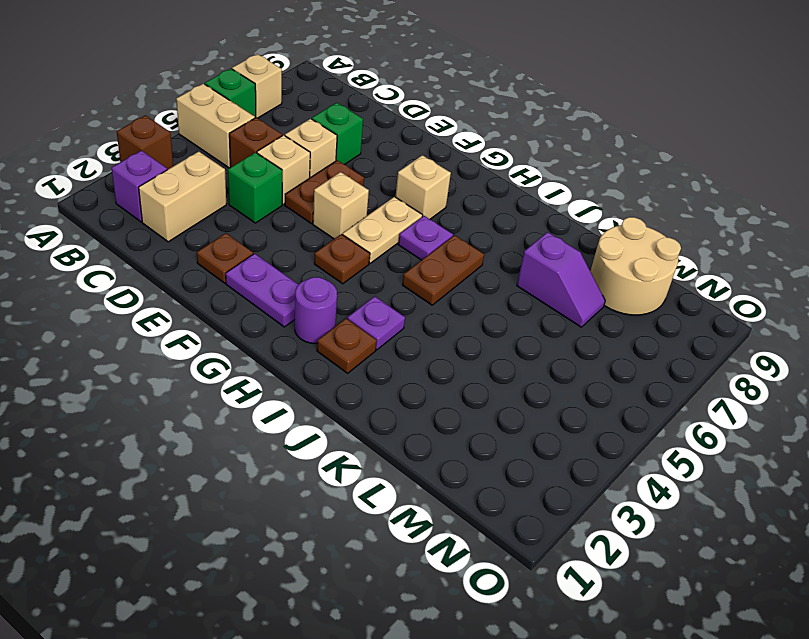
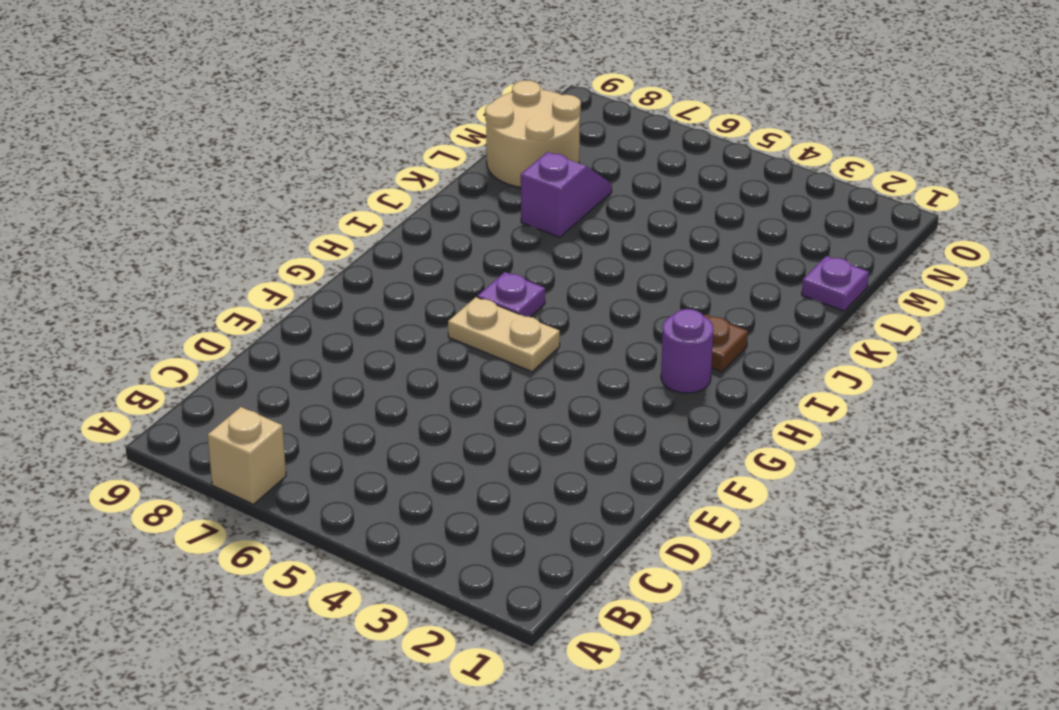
purple 1x1 plate [802,256,869,311] -> purple 1x1 plate moved to [347,296,405,350]
none -> brown 1x1 brick [117,115,173,170]
none -> tan 1x2 brick [176,84,255,168]
none -> green 1x1 brick [205,68,256,118]

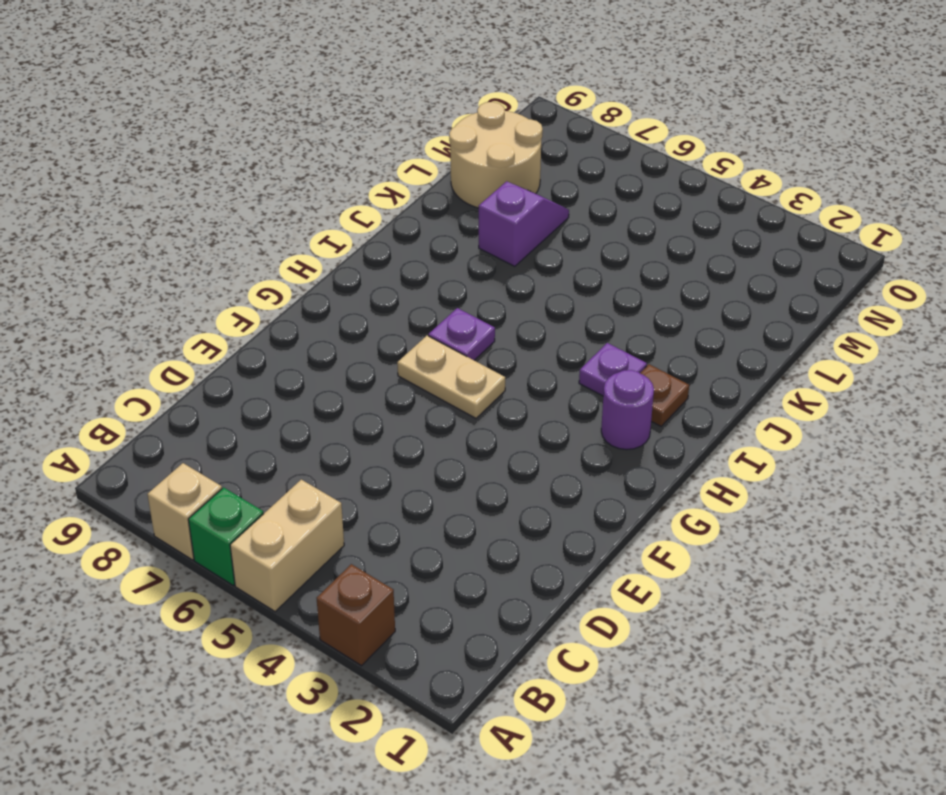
none -> purple 1x1 brick [112,150,167,222]
none -> tan 1x2 brick [139,151,226,242]
none -> brown 1x1 brick [229,118,282,168]

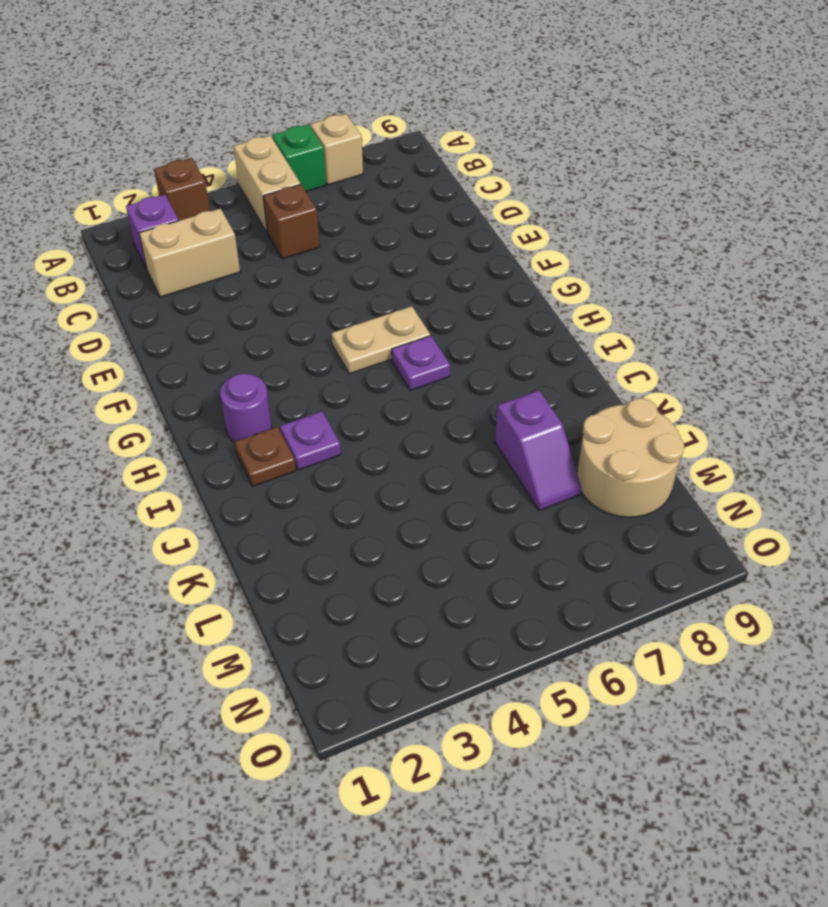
none -> green 1x1 brick [228,152,282,223]
none -> tan 1x1 brick [257,135,310,205]
none -> tan 1x1 brick [285,119,337,178]

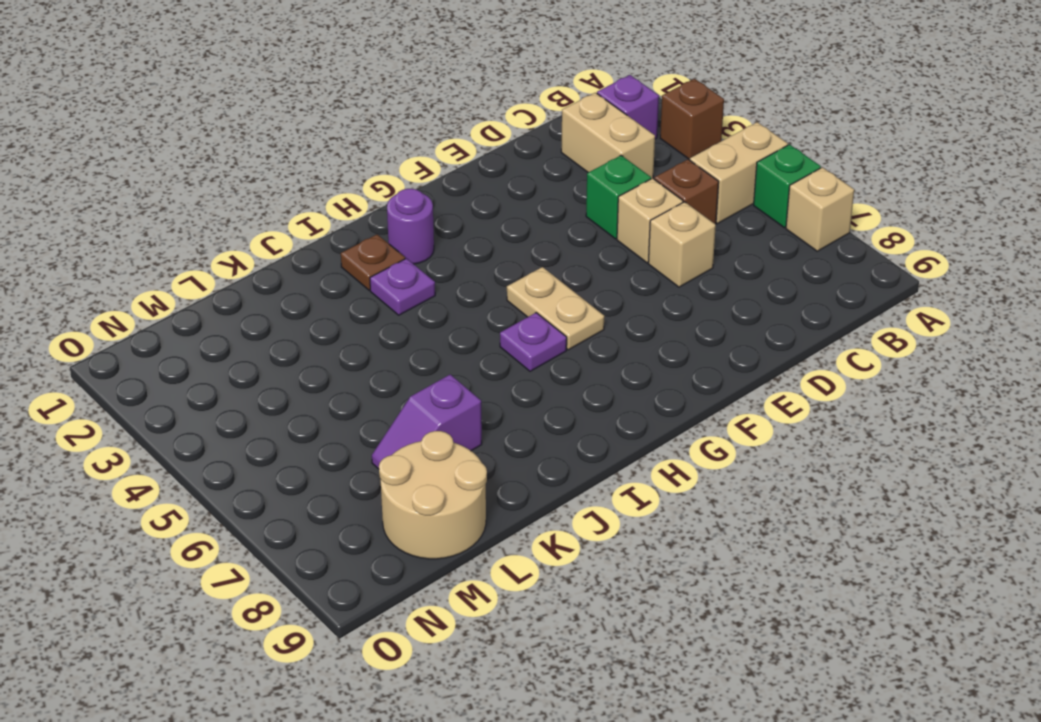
none -> green 1x1 brick [312,103,363,165]
none -> brown 1x1 plate [197,233,253,283]
none -> brown 1x2 plate [285,160,364,224]

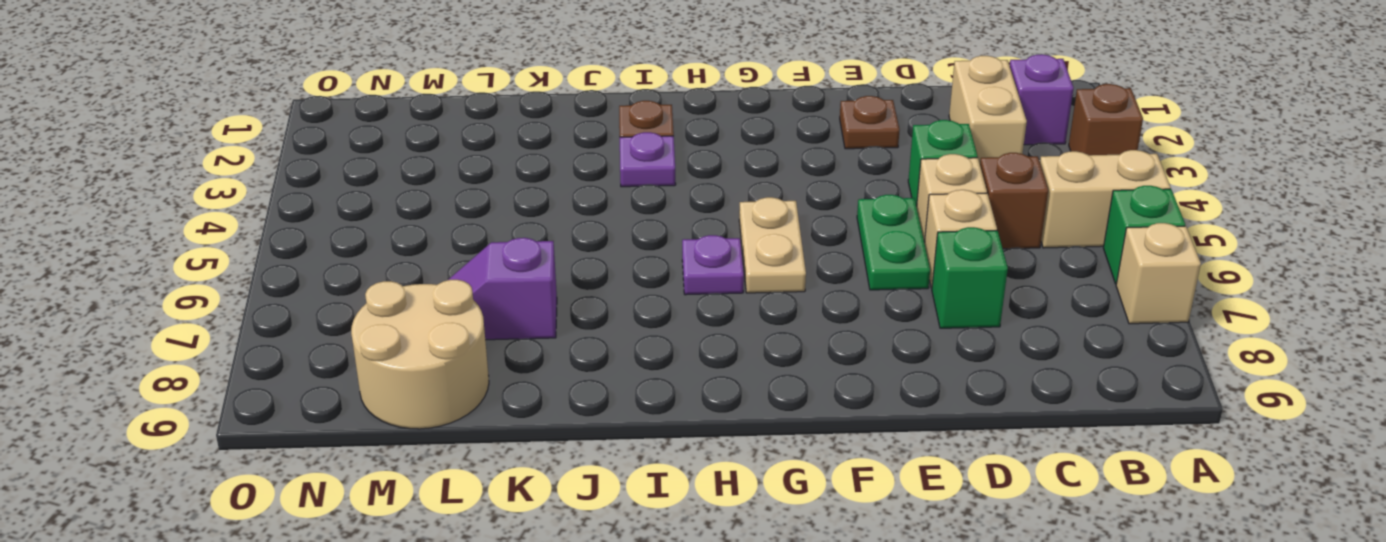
green 1x2 plate [857,195,930,290] -> brown 1x2 plate [285,160,364,224]
none -> purple 1x2 plate [226,254,298,327]
none -> tan 1x1 brick [313,172,369,239]
none -> brown 1x1 plate [314,234,370,284]

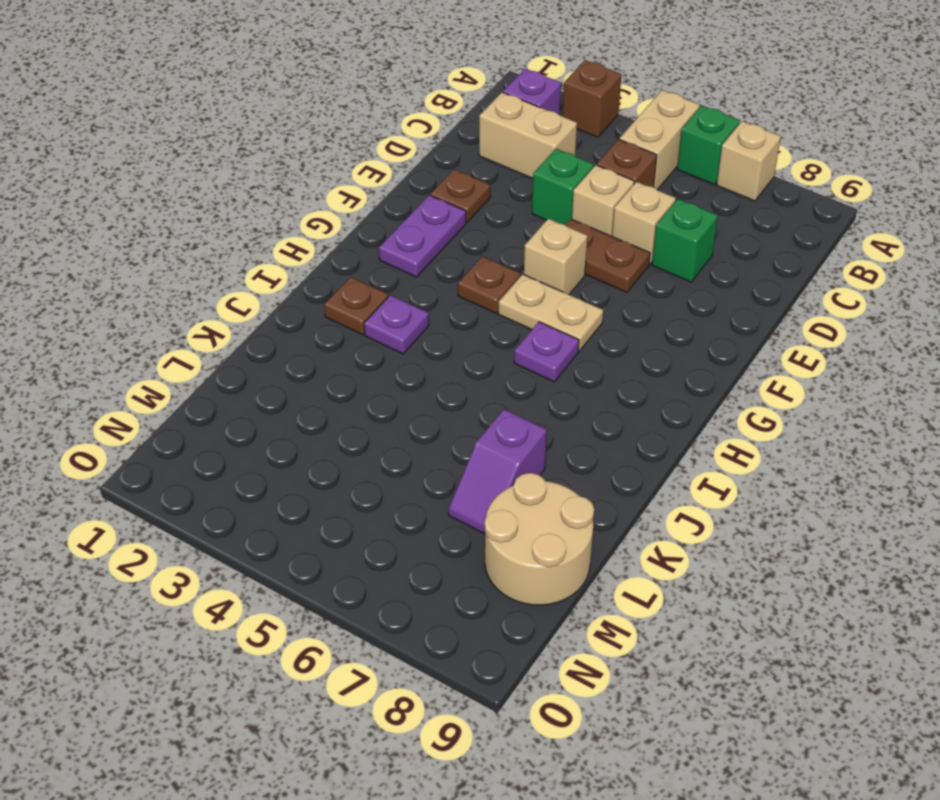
none -> tan 1x1 brick [396,155,451,219]
none -> purple 1x1 round brick [295,277,337,343]
none -> brown 1x2 plate [402,235,484,305]

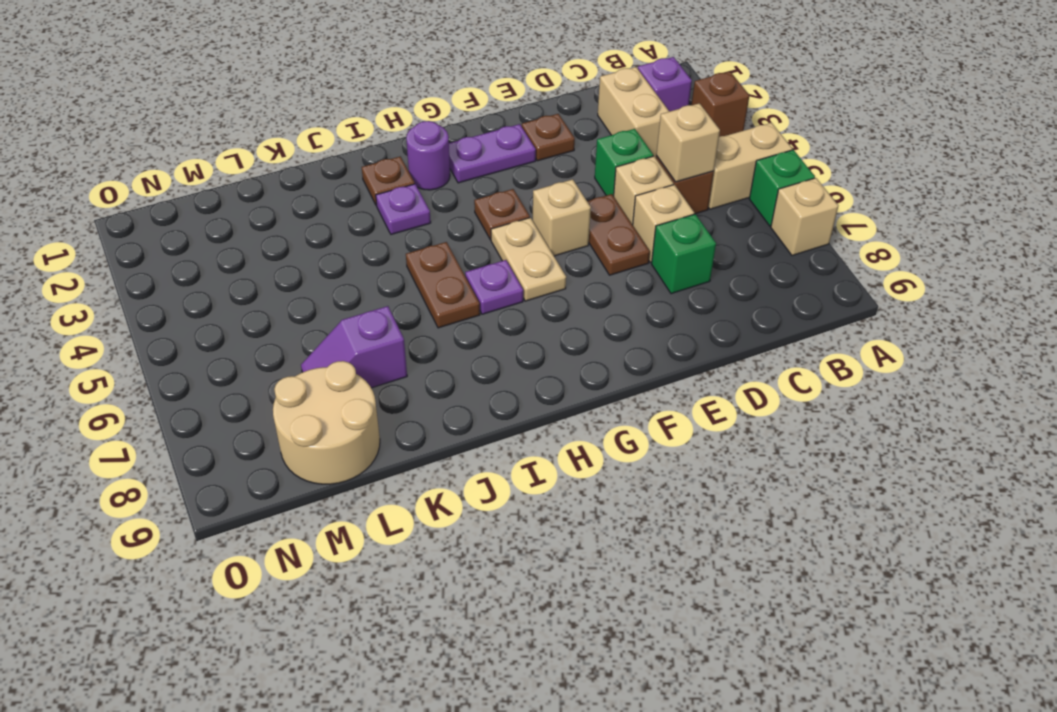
tan 1x1 brick [656,103,720,182] -> tan 1x1 brick moved to [396,155,451,219]

